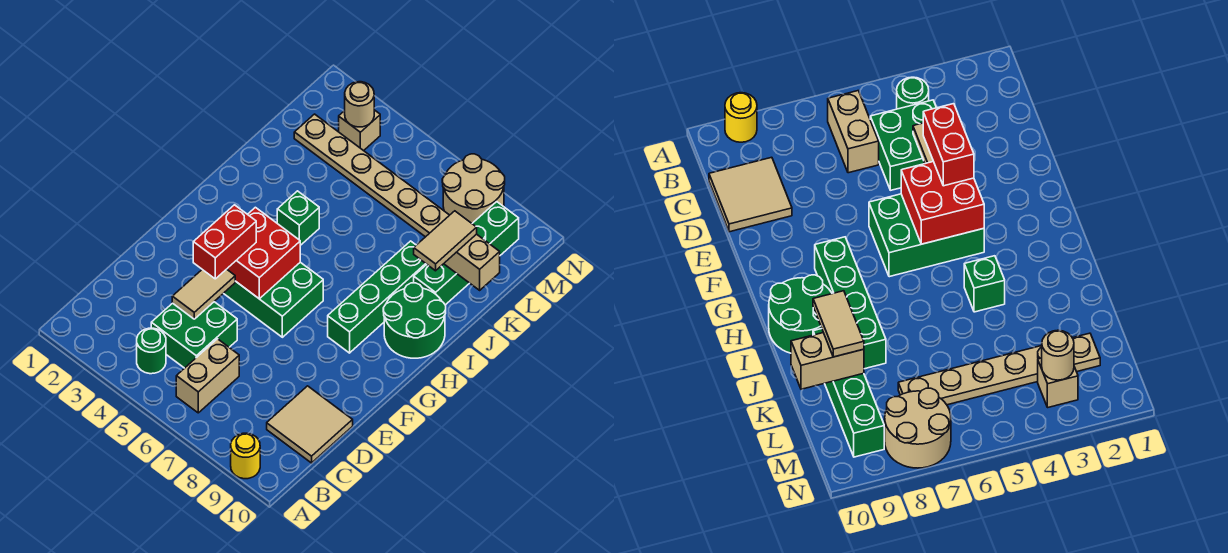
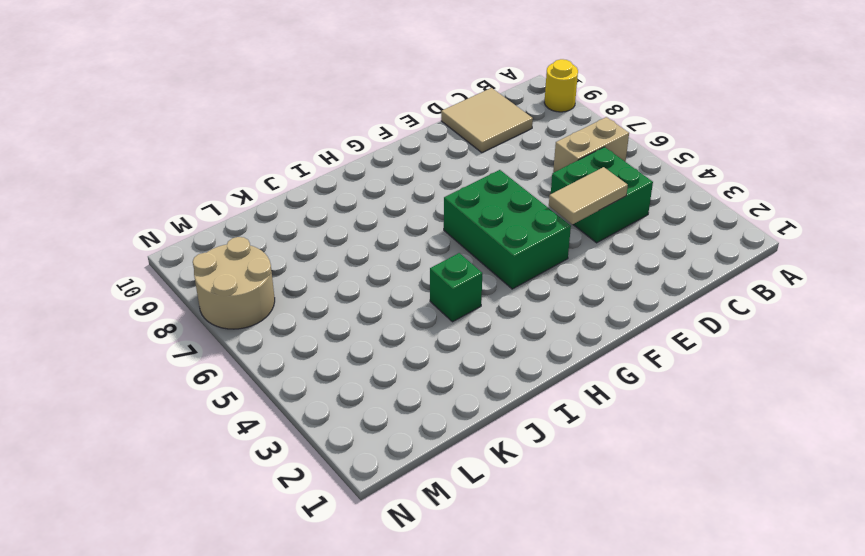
none -> green 1x1 round brick [137,328,166,374]
none -> green 1x4 brick [328,241,427,353]
none -> green 2x2 round brick [383,283,446,358]

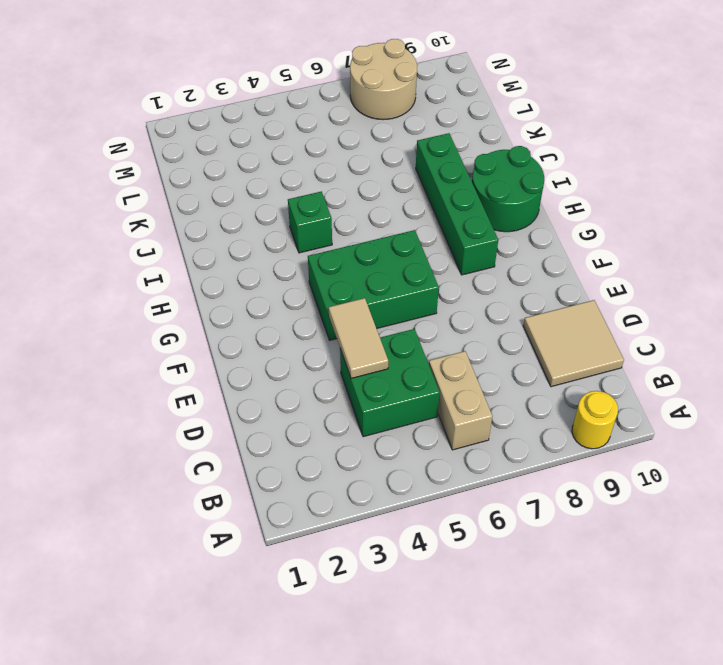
none -> green 1x1 round brick [137,328,166,374]
none -> green 1x4 brick [414,202,519,305]
none -> tan 1x6 plate [294,114,449,237]

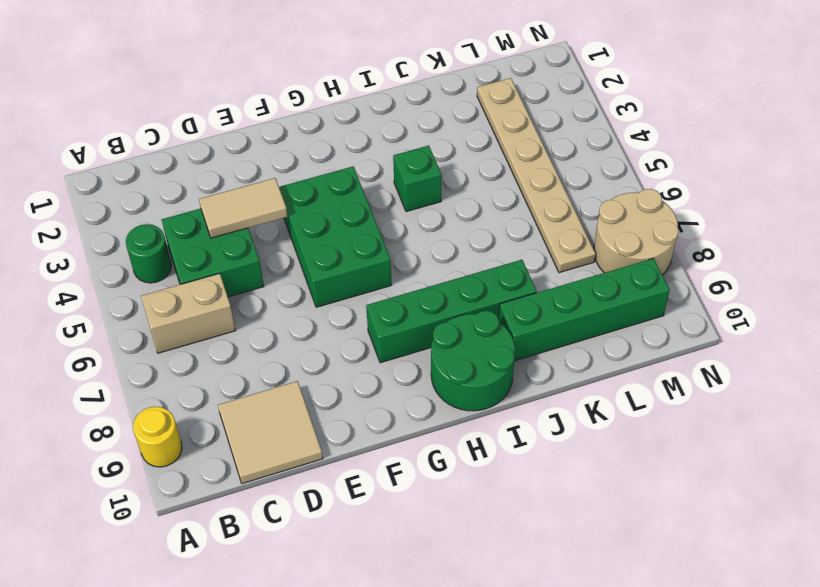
none -> tan 1x1 brick [339,110,380,151]
none -> red 2x2 brick [227,207,300,299]
none -> tan 1x2 brick [444,234,500,290]

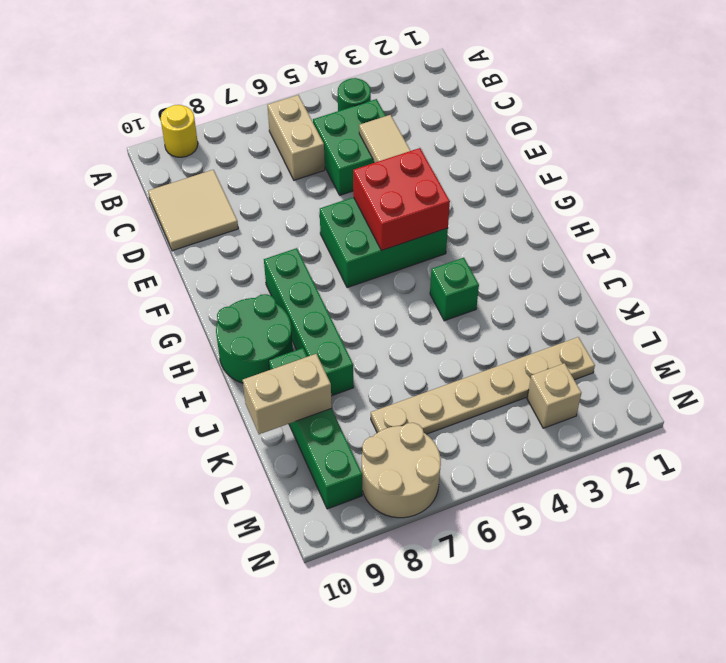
none -> tan 1x1 round brick [345,82,374,127]
none -> red 1x2 brick [193,205,256,279]
none -> tan 1x2 tile [414,211,477,271]

